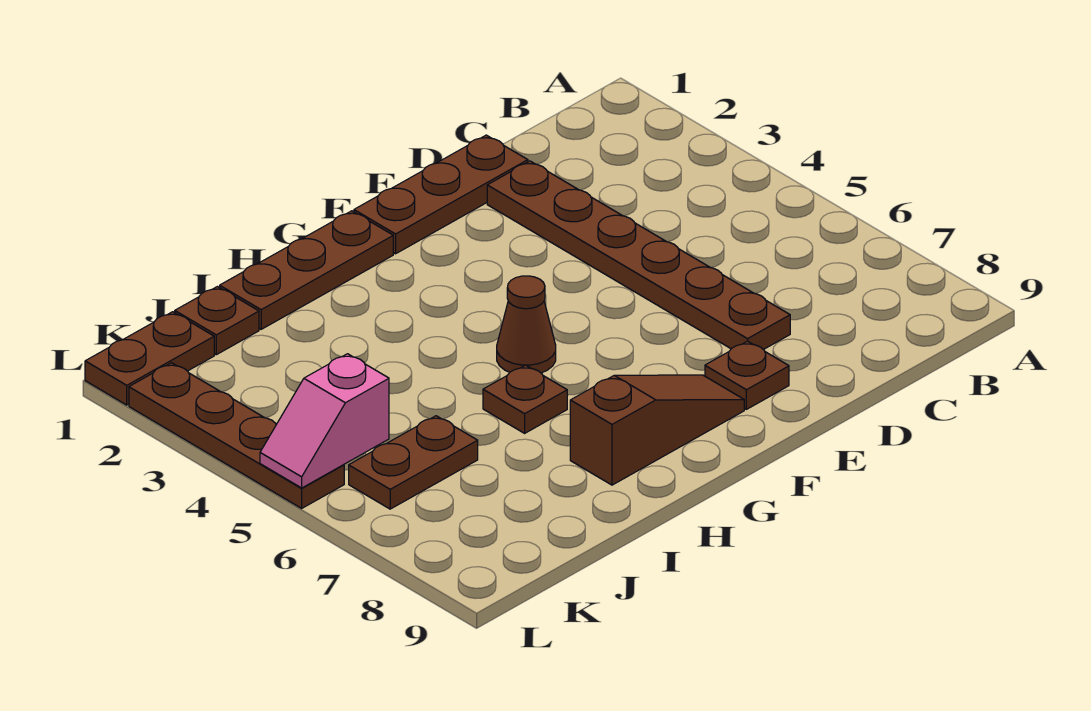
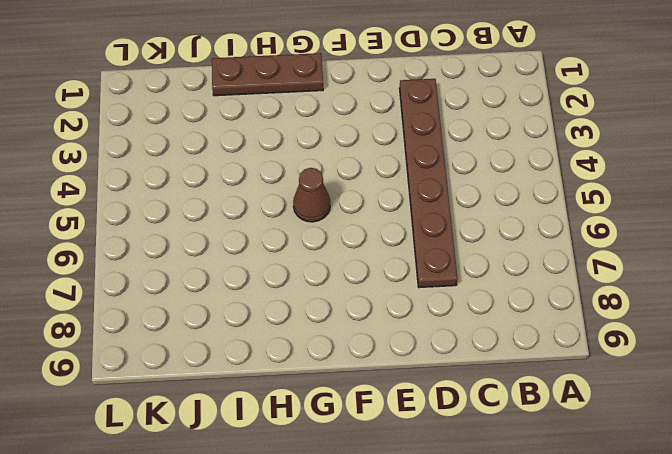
none -> brown 1x3 plate [354,135,528,254]
none -> brown 1x1 plate [705,341,789,409]
none -> brown 1x3 slope [570,375,744,485]

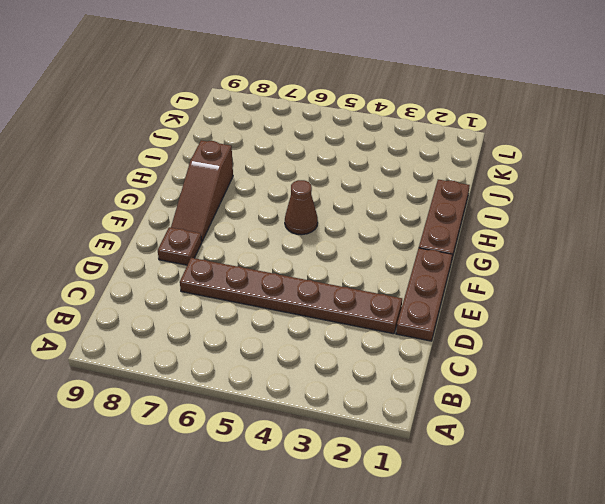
none -> brown 1x1 plate [483,365,567,433]
none -> brown 1x1 plate [175,287,259,355]
none -> brown 1x2 plate [349,416,478,509]

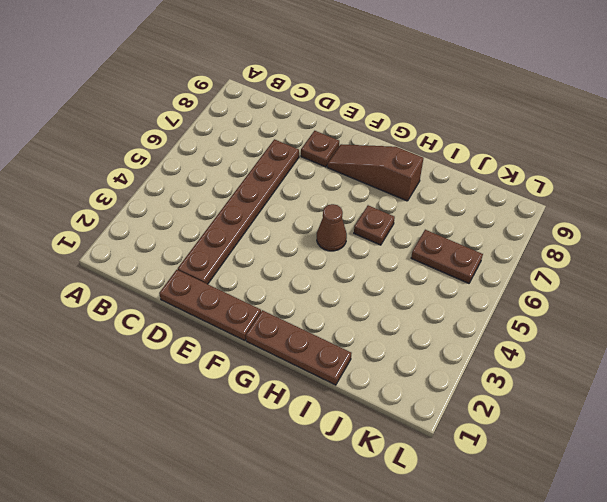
none -> brown 1x1 plate [175,287,259,355]
none -> brown 1x2 plate [85,312,214,405]
none -> brown 1x4 plate [129,363,344,508]

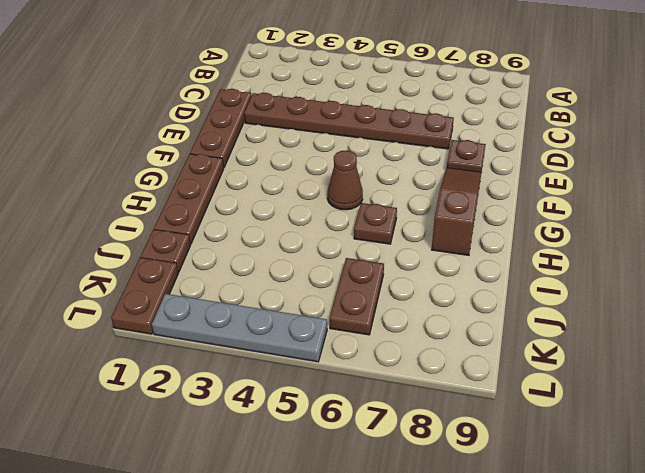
grey 1x4 plate [152,294,327,362] -> brown 1x4 plate [129,363,344,508]
none -> pink 1x2 slope [260,354,389,488]

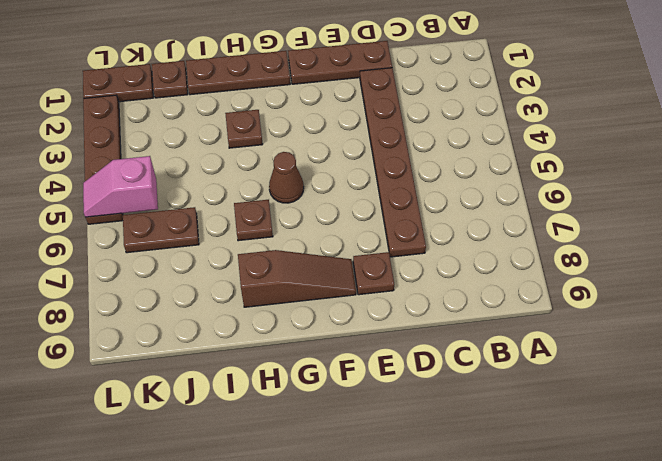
brown 1x1 plate [225,110,263,148] -> none

